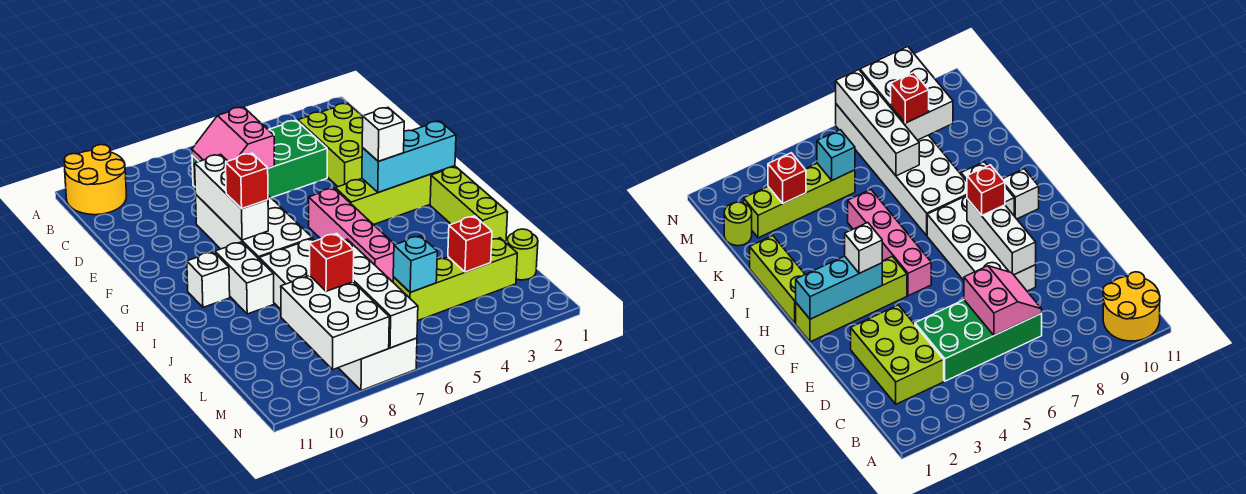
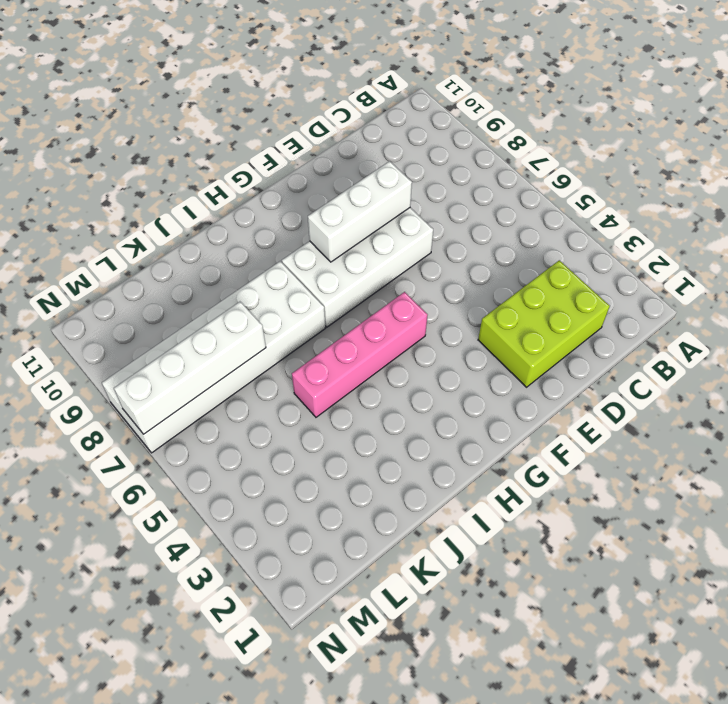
none -> yellow 2x2 round brick [64,145,127,215]
none -> green 2x4 brick [192,120,327,198]
none -> lime 1x4 brick [335,166,455,225]

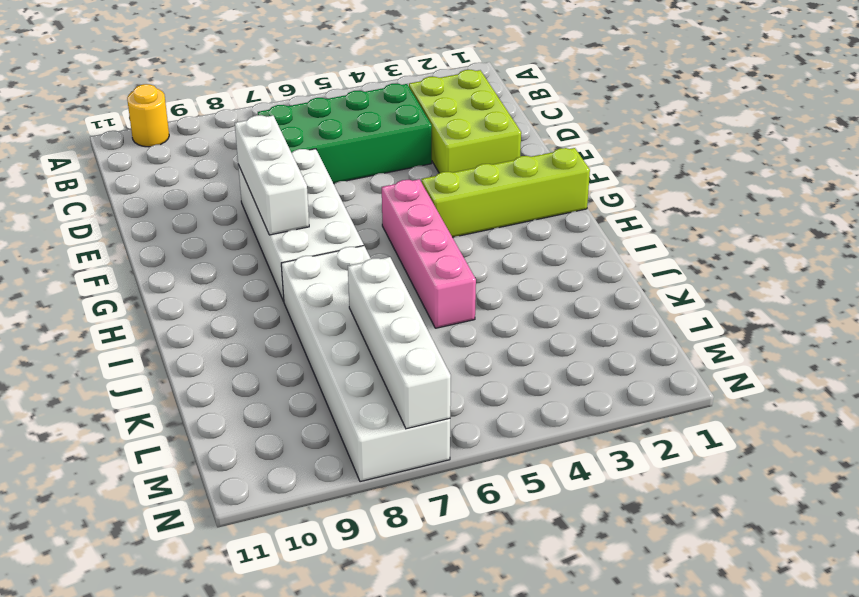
yellow 1x1 round brick [127,84,169,147] -> yellow 2x2 round brick [64,145,127,215]
none -> lime 1x3 brick [430,167,508,242]
none -> white 1x2 brick [215,242,274,314]
none -> white 1x1 brick [187,252,230,307]

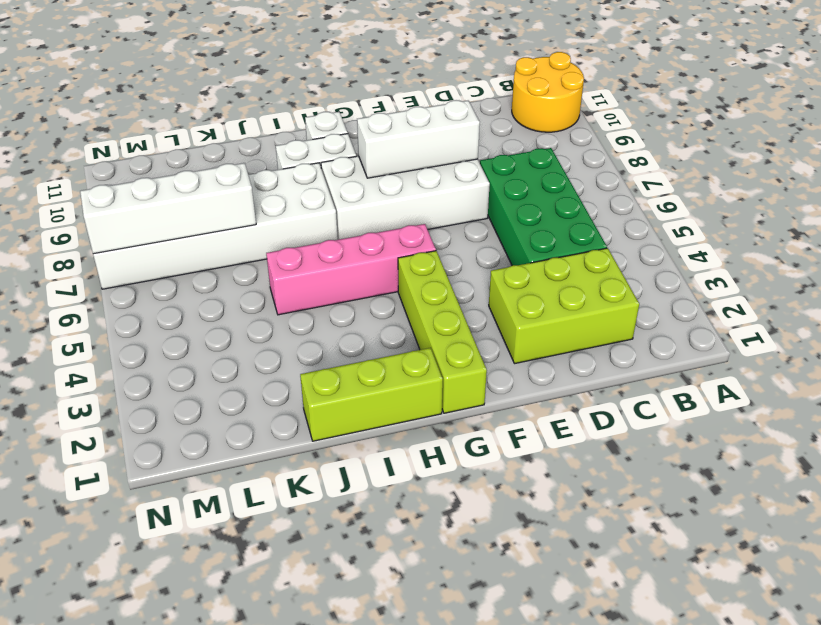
none -> lime 1x1 round brick [507,229,538,280]
none -> lime 1x4 brick [393,238,517,320]
none -> pink 2x2 slope [192,107,274,168]

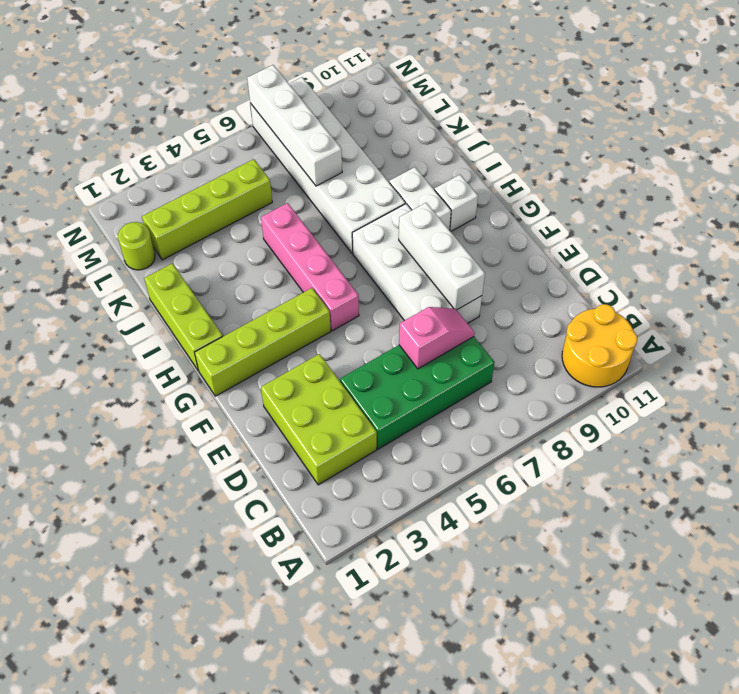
pink 1x2 slope [399,307,475,369] -> pink 2x2 slope [192,107,274,168]
none -> cyan 1x3 brick [362,121,456,192]
none -> red 1x1 brick [448,216,492,272]
none -> cyan 1x1 brick [393,236,437,292]

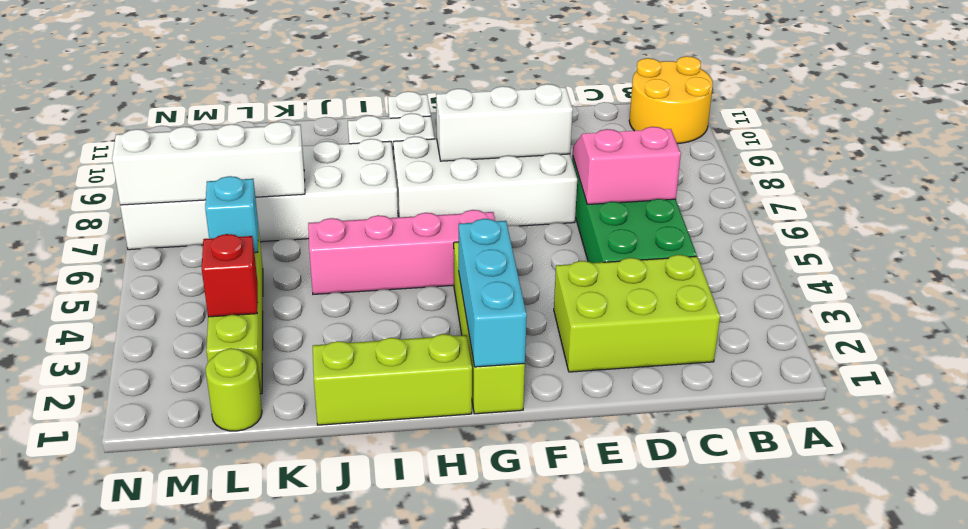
none -> white 2x3 brick [281,276,389,369]
none -> white 1x1 brick [362,108,404,161]
none -> red 1x1 brick [226,153,268,209]

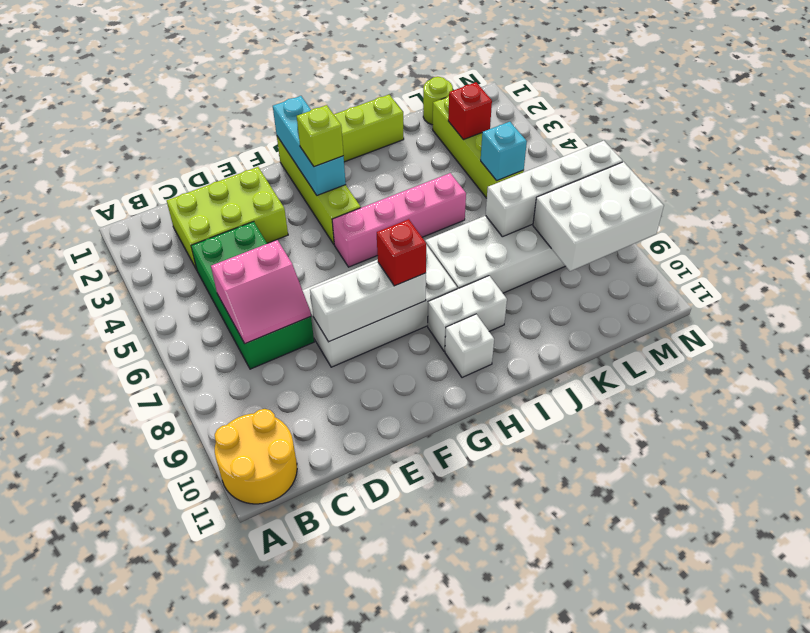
lime 1x1 brick [297,105,344,167] -> white 1x1 brick [362,108,404,161]
none -> red 1x1 brick [310,233,354,291]

